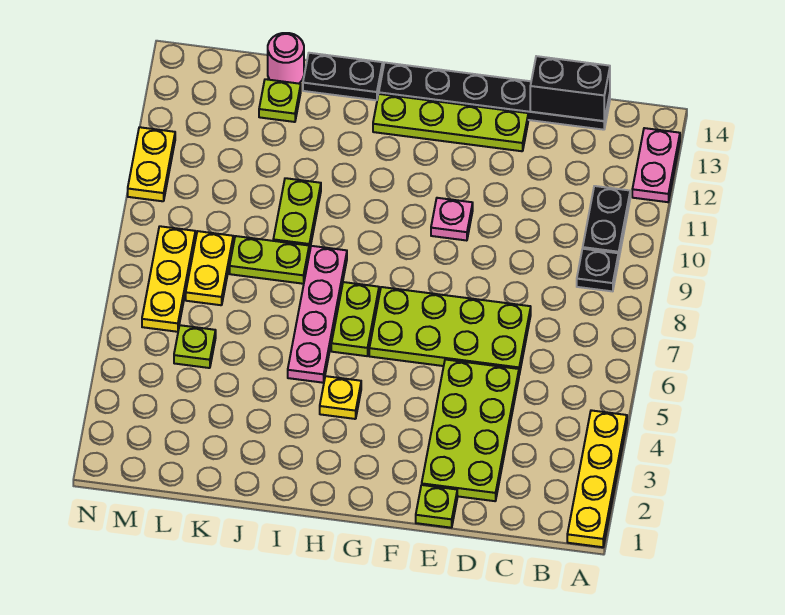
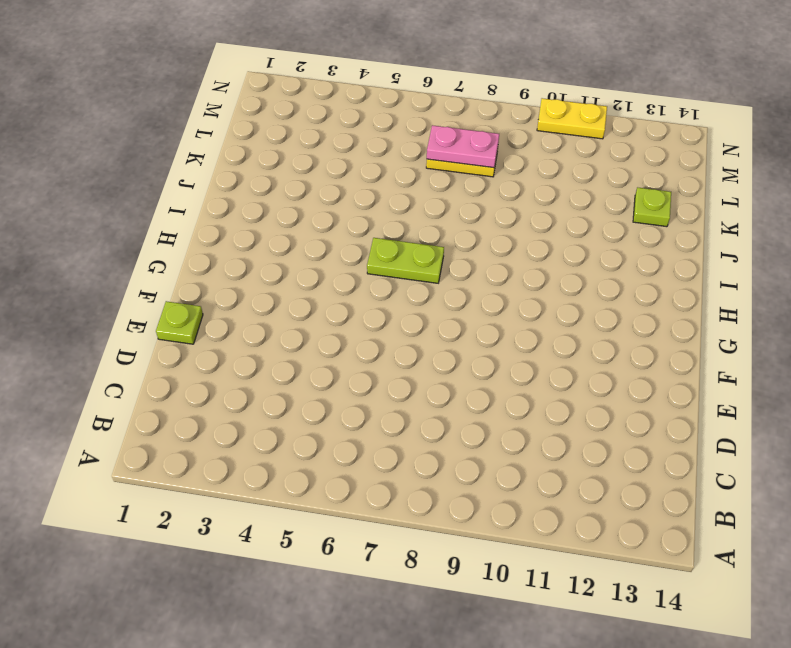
pink 1x2 plate [427,125,499,168] -> pink 1x2 plate moved to [632,128,680,202]
none -> yellow 1x4 plate [567,410,627,547]
none -> black 1x1 plate [577,249,618,291]
none -> black 1x2 plate [583,186,630,260]

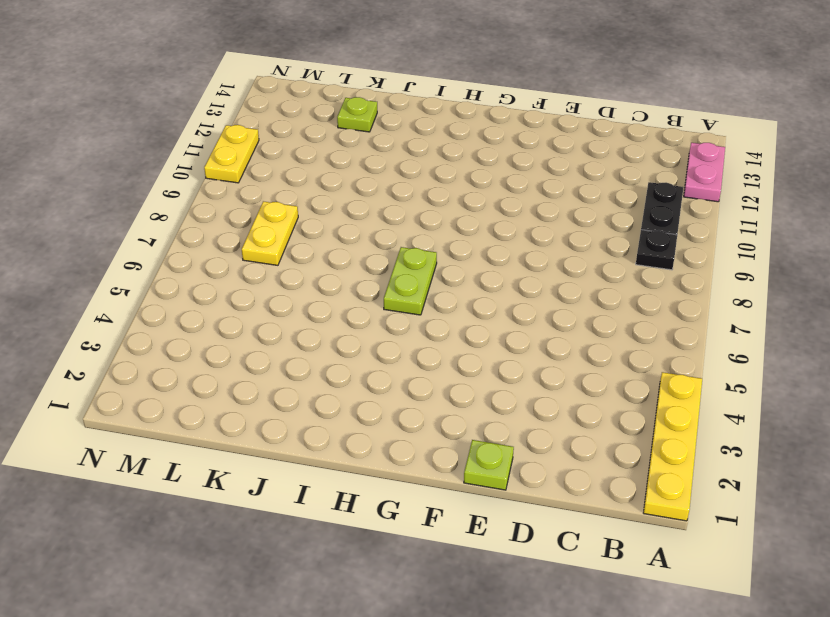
none -> black 1x6 plate [378,63,610,130]
none -> lime 2x4 plate [422,360,519,501]
none -> lime 2x4 plate [369,287,531,374]

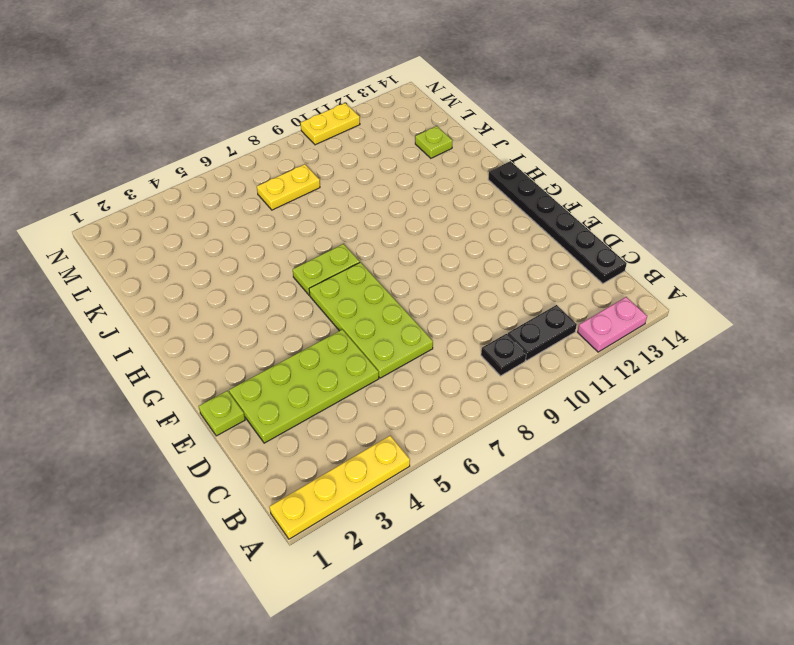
none -> lime 1x4 plate [373,94,528,151]
none -> pink 1x1 plate [431,198,473,241]
none -> yellow 1x1 plate [320,376,361,419]

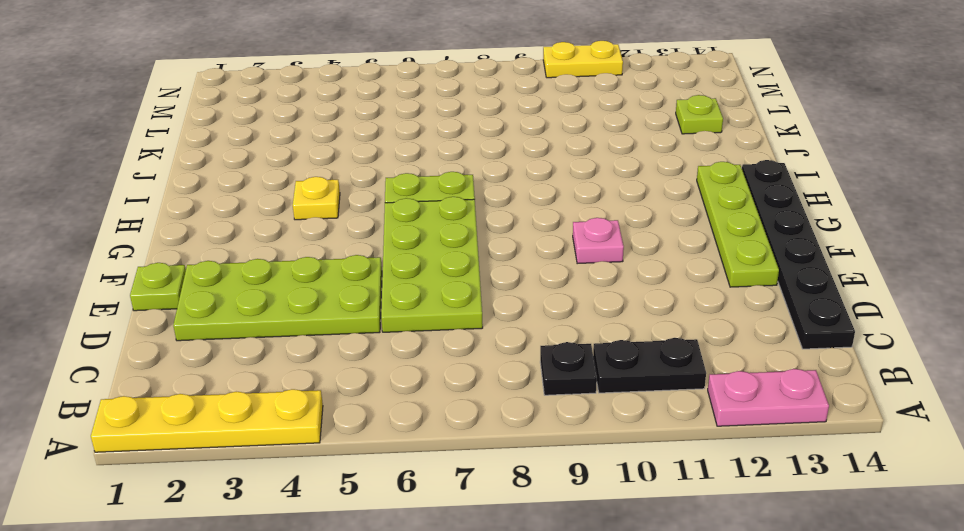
none -> pink 1x4 plate [288,246,347,383]
none -> black 1x2 plate [303,53,383,100]
none -> lime 1x2 plate [230,236,309,284]

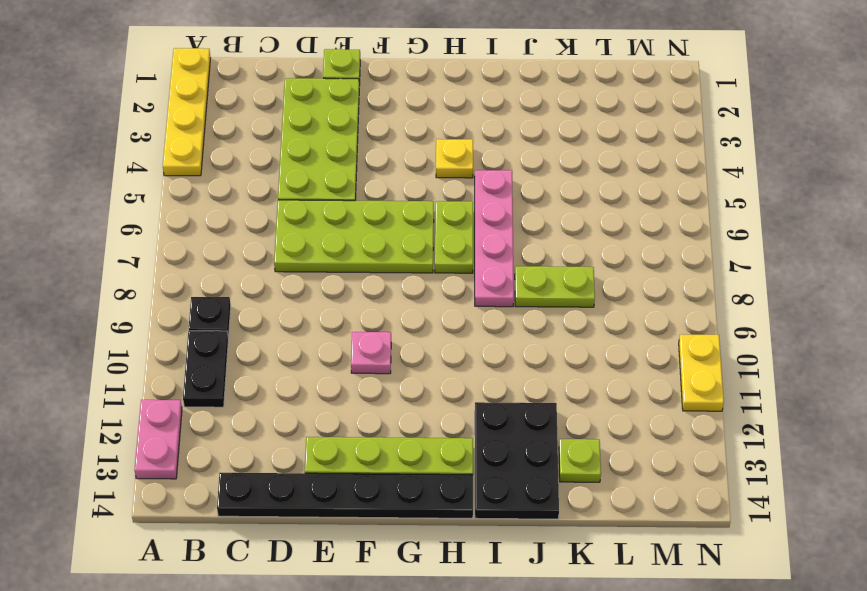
black 2x3 plate [475,402,559,519] -> black 1x2 plate [303,53,383,100]
none -> lime 1x2 plate [273,178,321,252]
none -> pink 1x1 round brick [268,33,304,84]
none -> lime 1x1 plate [174,325,216,368]

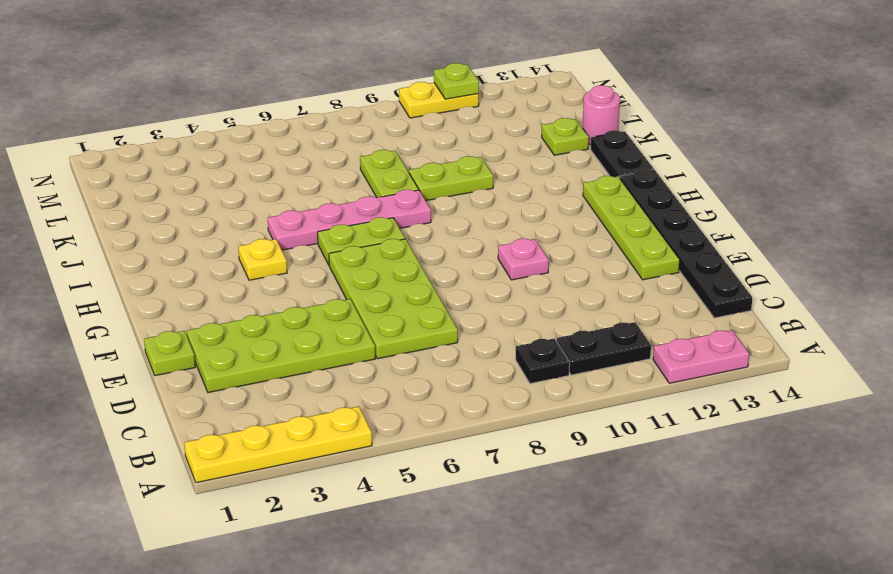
lime 1x1 plate [434,63,479,99] -> lime 1x1 plate moved to [174,325,216,368]
none -> yellow 1x2 plate [186,231,233,305]
none -> yellow 1x3 plate [142,226,195,332]
none -> black 1x2 brick [530,56,610,121]

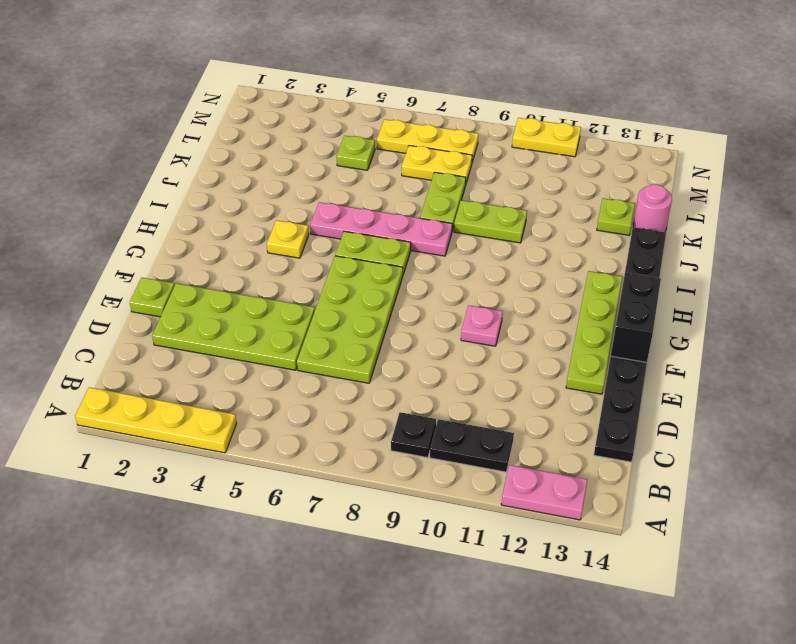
black 1x2 brick [611,273,661,362] -> black 1x2 brick moved to [530,56,610,121]

